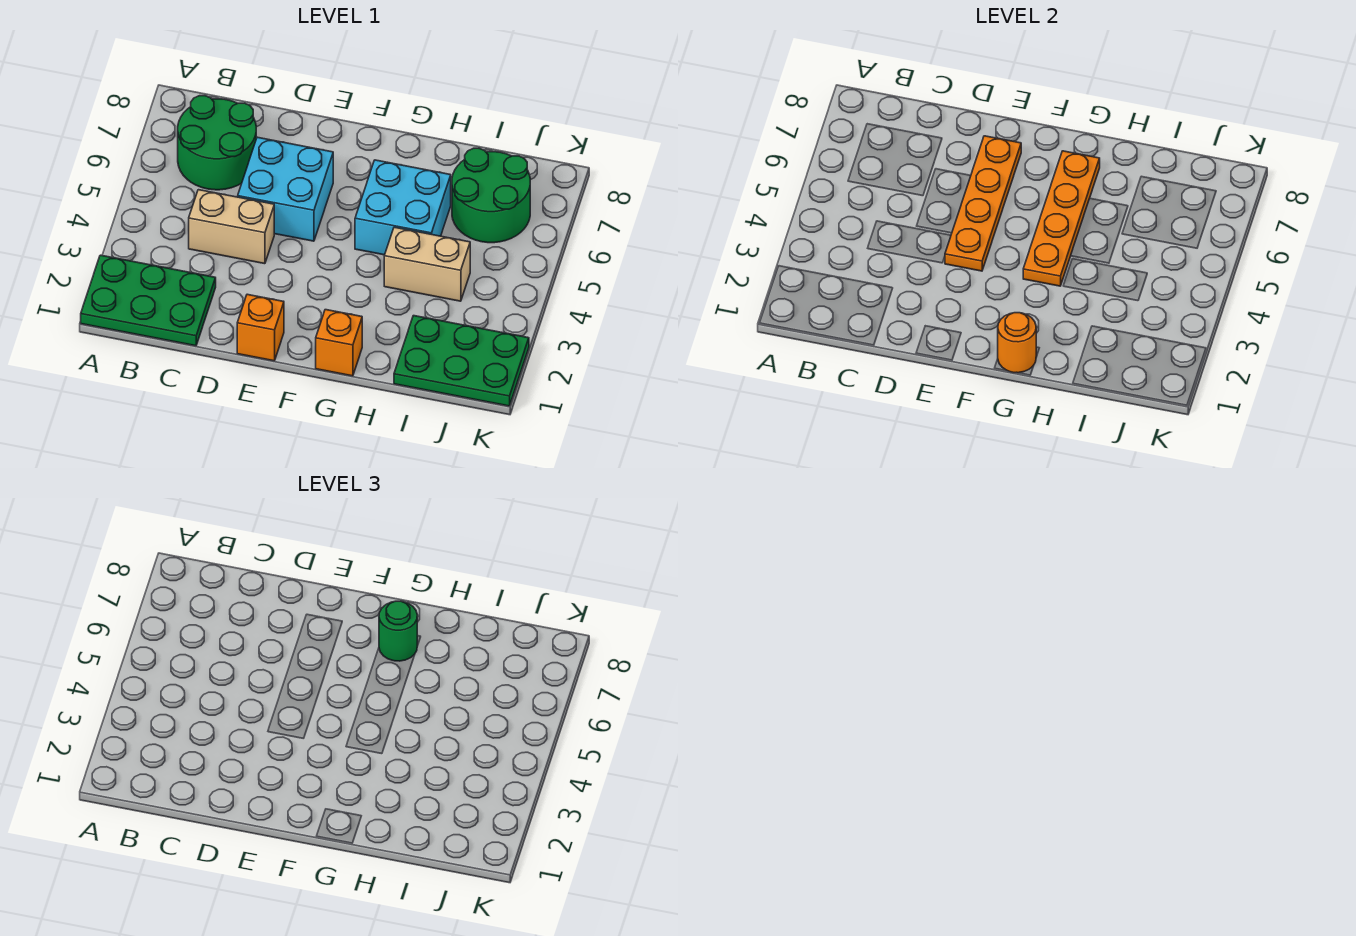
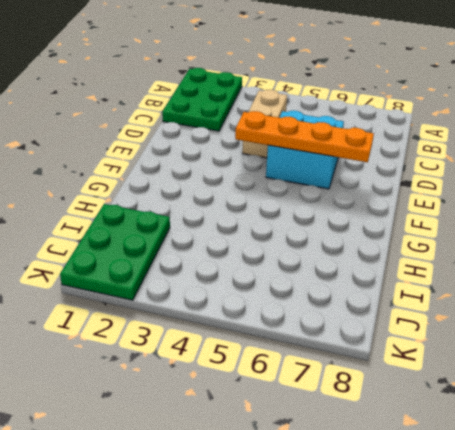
none -> green 2x2 round brick [178,96,256,190]
none -> orange 1x1 brick [237,294,284,361]
none -> orange 1x1 brick [316,310,362,376]

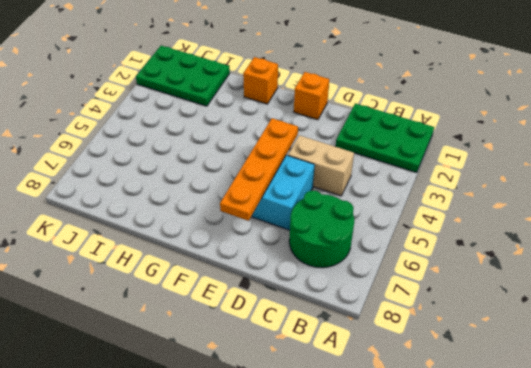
none -> cyan 2x2 brick [355,160,451,255]
none -> tan 1x2 brick [384,227,470,301]
none -> green 2x2 round brick [452,148,530,243]

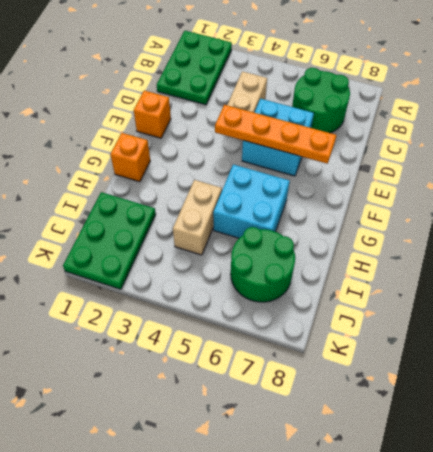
none -> orange 1x1 round brick [998,313,1036,373]
none -> orange 1x4 plate [1023,151,1100,286]
none -> green 1x1 round brick [379,601,417,661]

